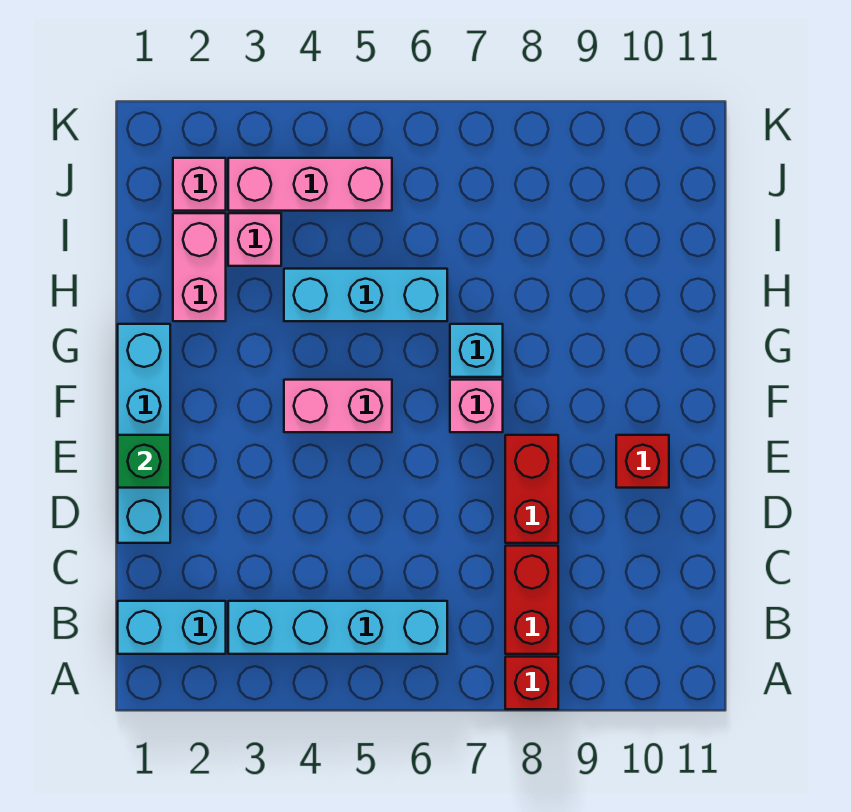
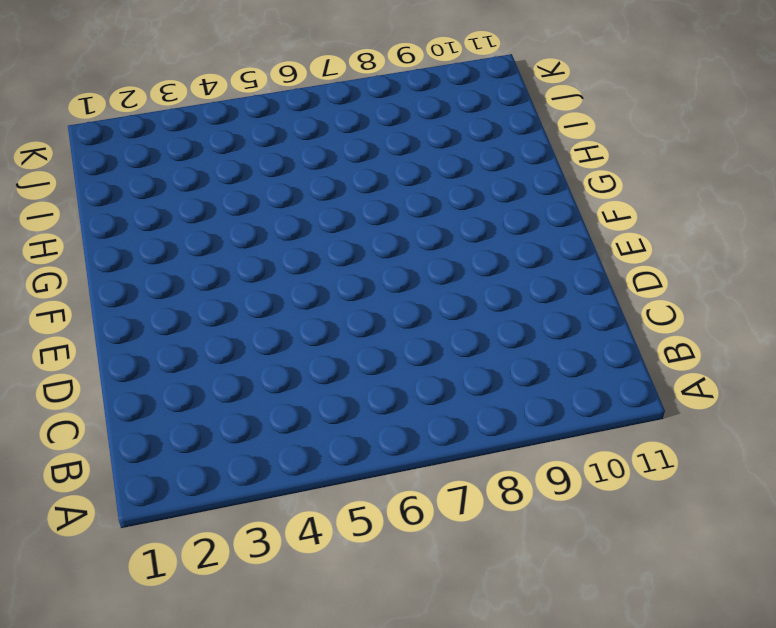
none -> red 1x1 brick [505,657,558,709]
none -> cyan 1x2 brick [118,601,226,654]
none -> cyan 1x4 brick [228,601,447,654]

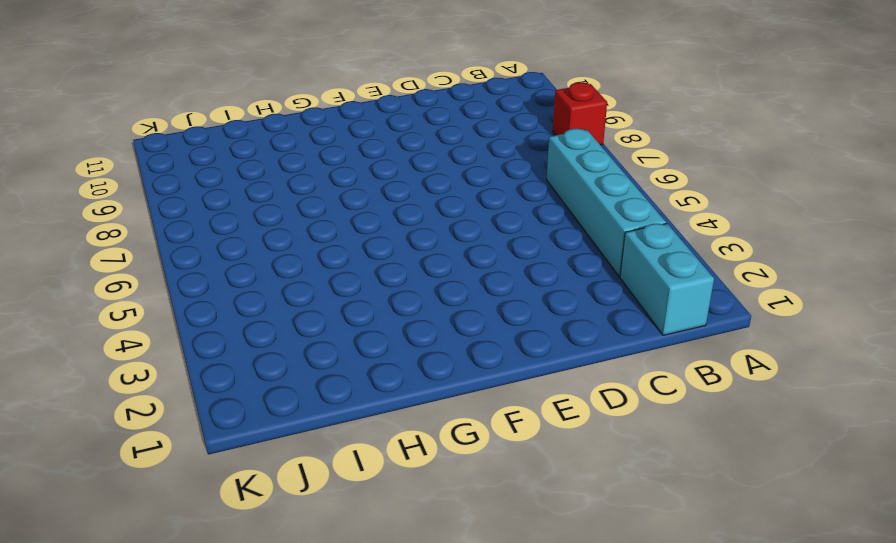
none -> red 1x2 brick [505,546,558,654]
none -> cyan 1x4 brick [118,324,170,543]
none -> red 1x2 brick [505,435,558,543]

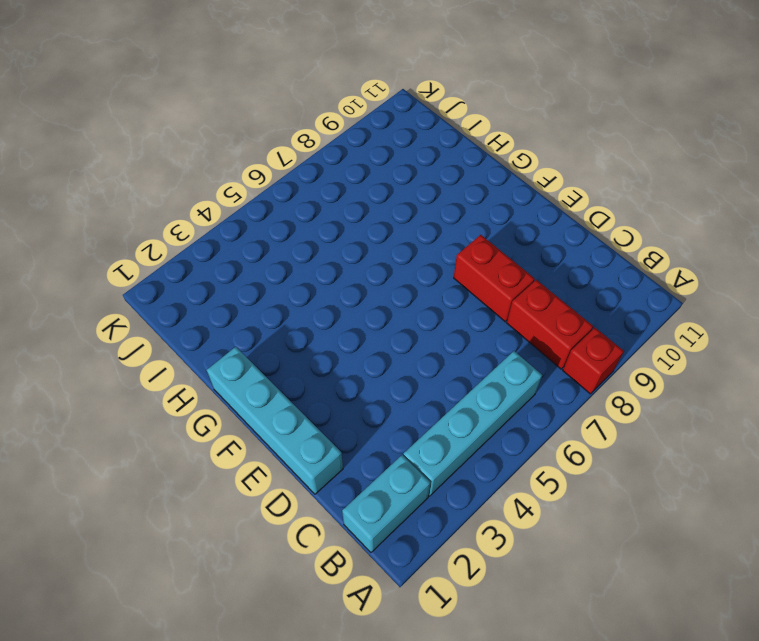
none -> red 1x1 brick [616,435,669,488]
none -> pink 1x2 brick [284,380,392,432]
none -> pink 1x1 brick [450,380,503,432]

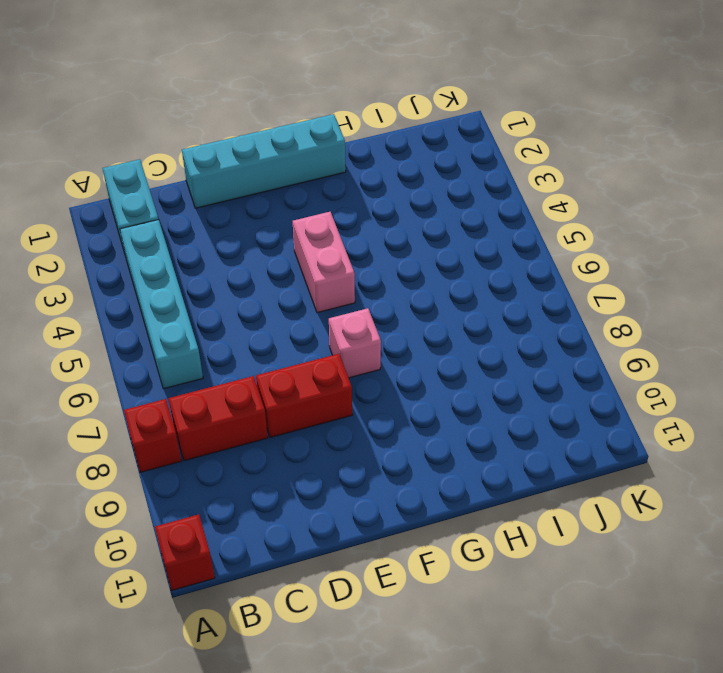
red 1x1 brick [155,514,215,590] -> red 1x1 brick moved to [616,435,669,488]
none -> cyan 1x1 brick [450,324,503,377]
none -> pink 1x2 brick [173,213,226,321]
none -> cyan 1x3 brick [284,269,447,321]

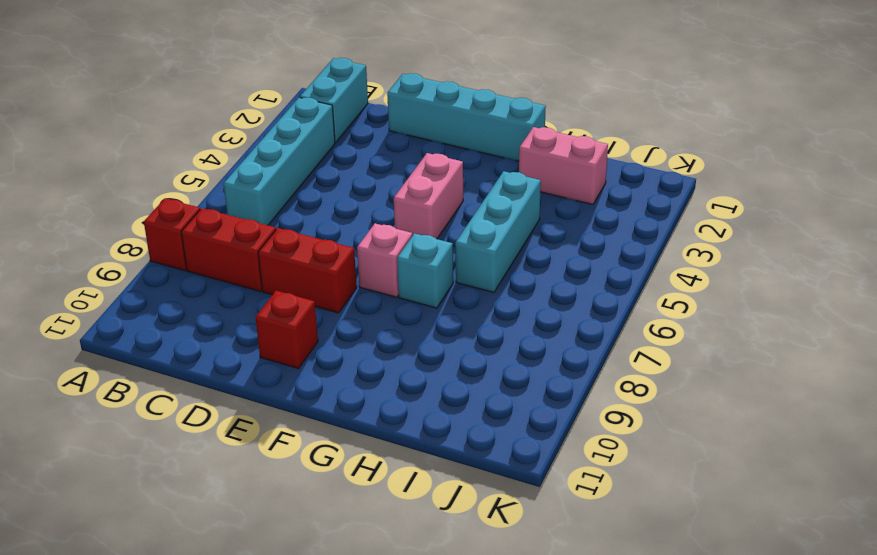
none -> pink 1x1 brick [228,213,281,266]
none -> pink 1x1 brick [173,158,226,211]
none -> pink 1x3 brick [228,158,392,211]

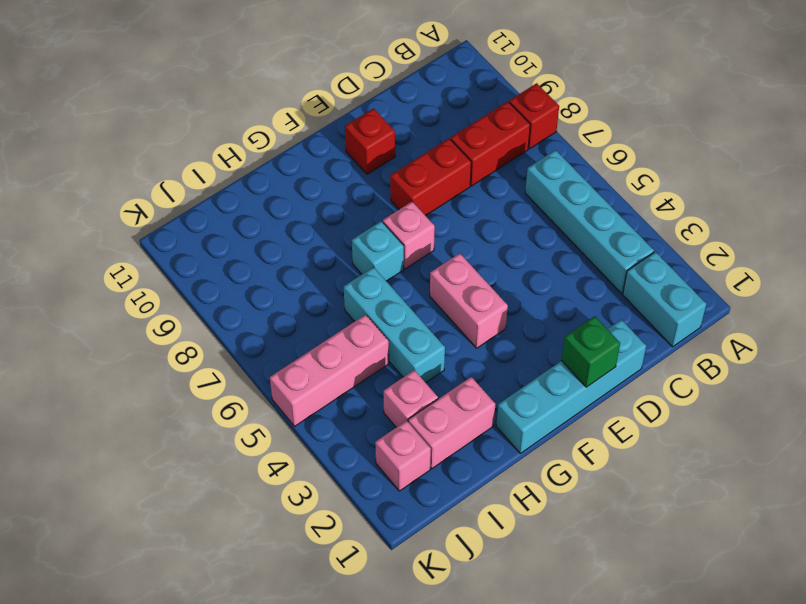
pink 1x3 brick [270,315,389,426] -> pink 1x3 brick turned to [228,158,392,211]

